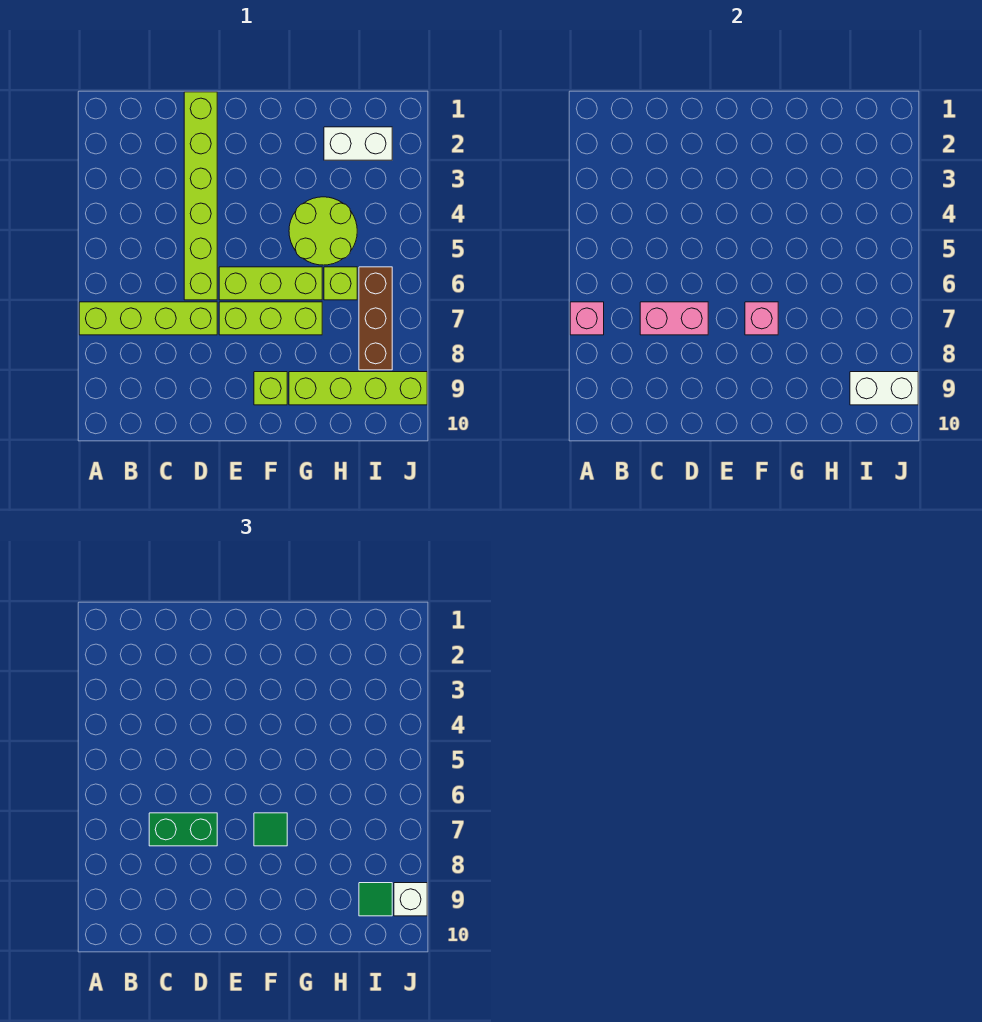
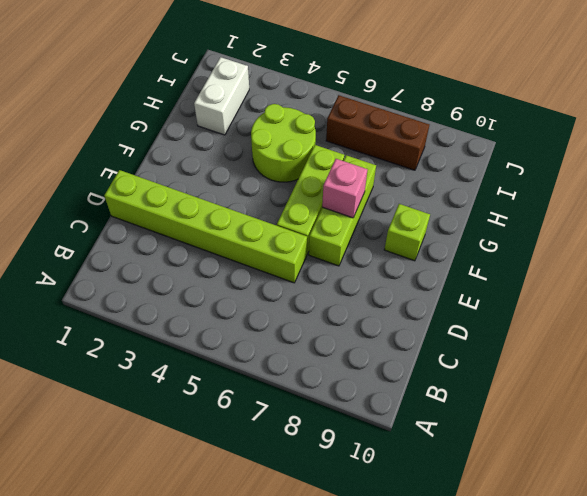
none -> lime 1x4 brick [79,302,217,335]
none -> lime 1x4 brick [289,372,427,405]
none -> lime 1x1 brick [324,267,357,300]

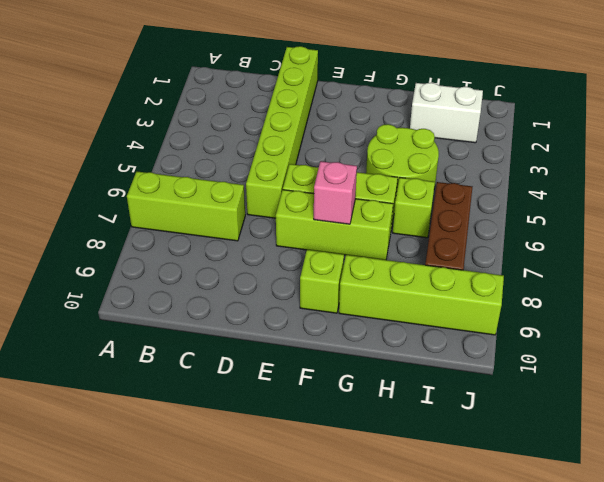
lime 1x3 brick [127,171,245,241] -> lime 1x4 brick [79,302,217,335]
none -> pink 1x1 brick [570,302,604,335]
none -> pink 1x2 brick [640,302,708,335]
none -> white 1x2 brick [850,372,918,405]

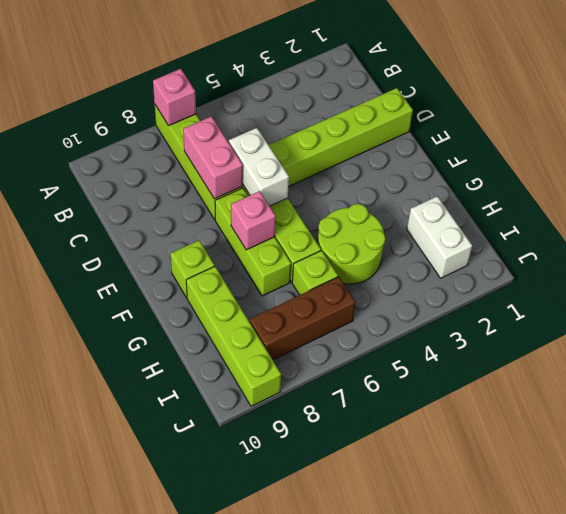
white 1x2 brick [229,128,289,206] -> white 1x2 brick moved to [850,372,918,405]
none -> green 1x2 brick [149,813,217,846]
none -> green 1x1 tile [254,813,287,846]
none -> green 1x1 tile [359,883,392,916]

